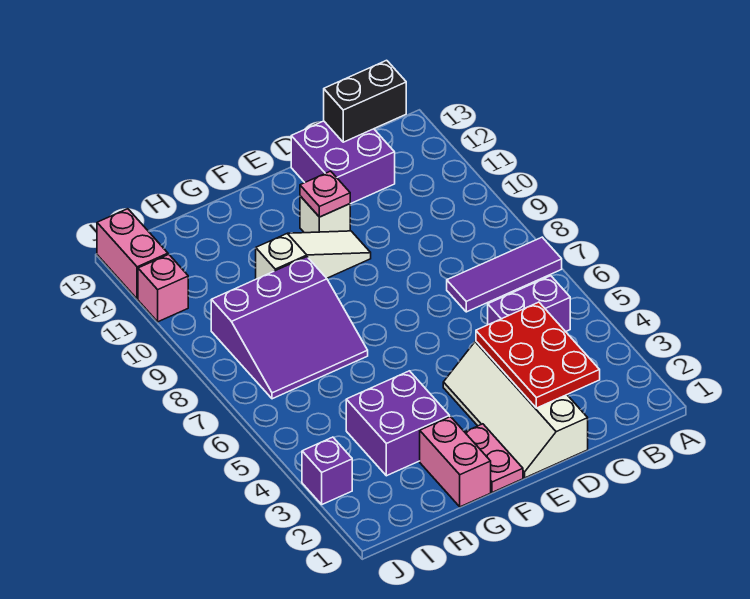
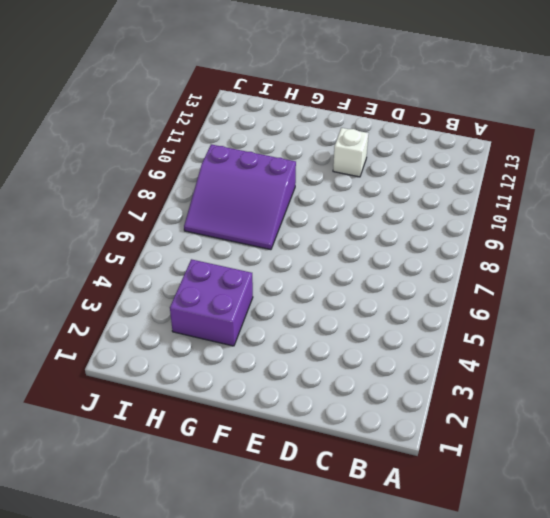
none -> purple 1x3 tile [447,237,562,312]
none -> purple 1x2 brick [488,276,570,332]
none -> purple 2x2 brick [291,121,395,204]

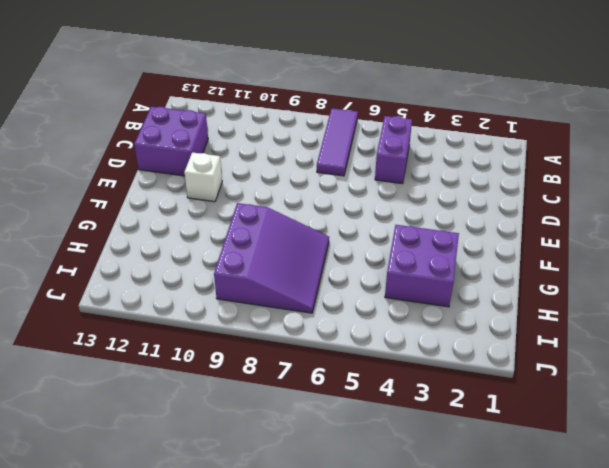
none -> white 2x4 slope [443,341,588,478]
none -> white 1x3 slope [256,231,371,279]
none -> pink 1x2 plate [465,424,523,492]

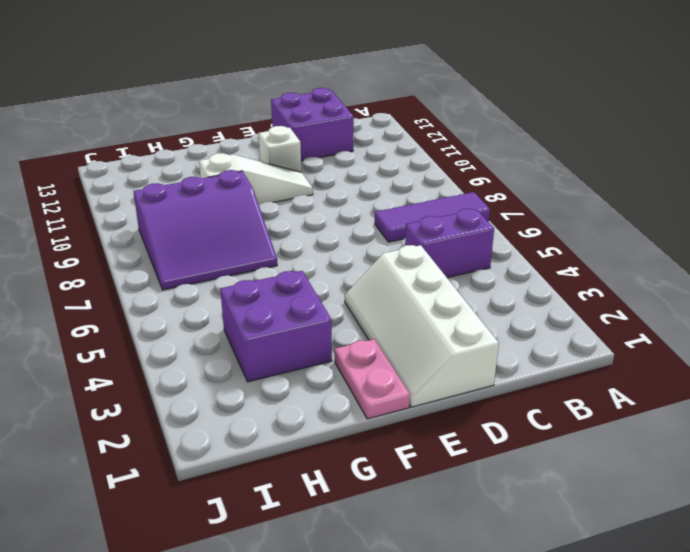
none -> pink 1x2 brick [420,417,491,507]
none -> purple 1x1 brick [302,437,352,504]
none -> pink 1x1 brick [138,254,188,322]

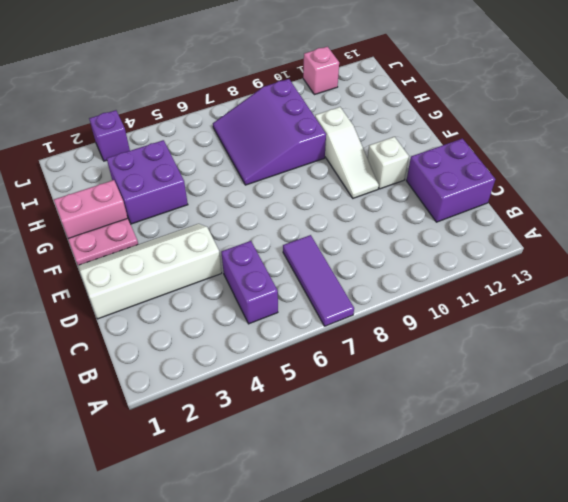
none -> pink 1x2 brick [97,209,168,299]
none -> black 1x2 brick [324,60,406,142]
none -> red 2x3 plate [476,302,600,408]

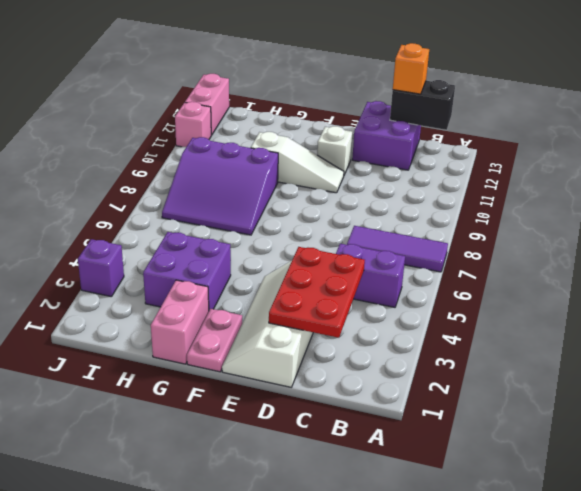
orange 1x1 brick [393,43,429,94] -> none
none -> pink 1x1 plate [300,171,350,217]

